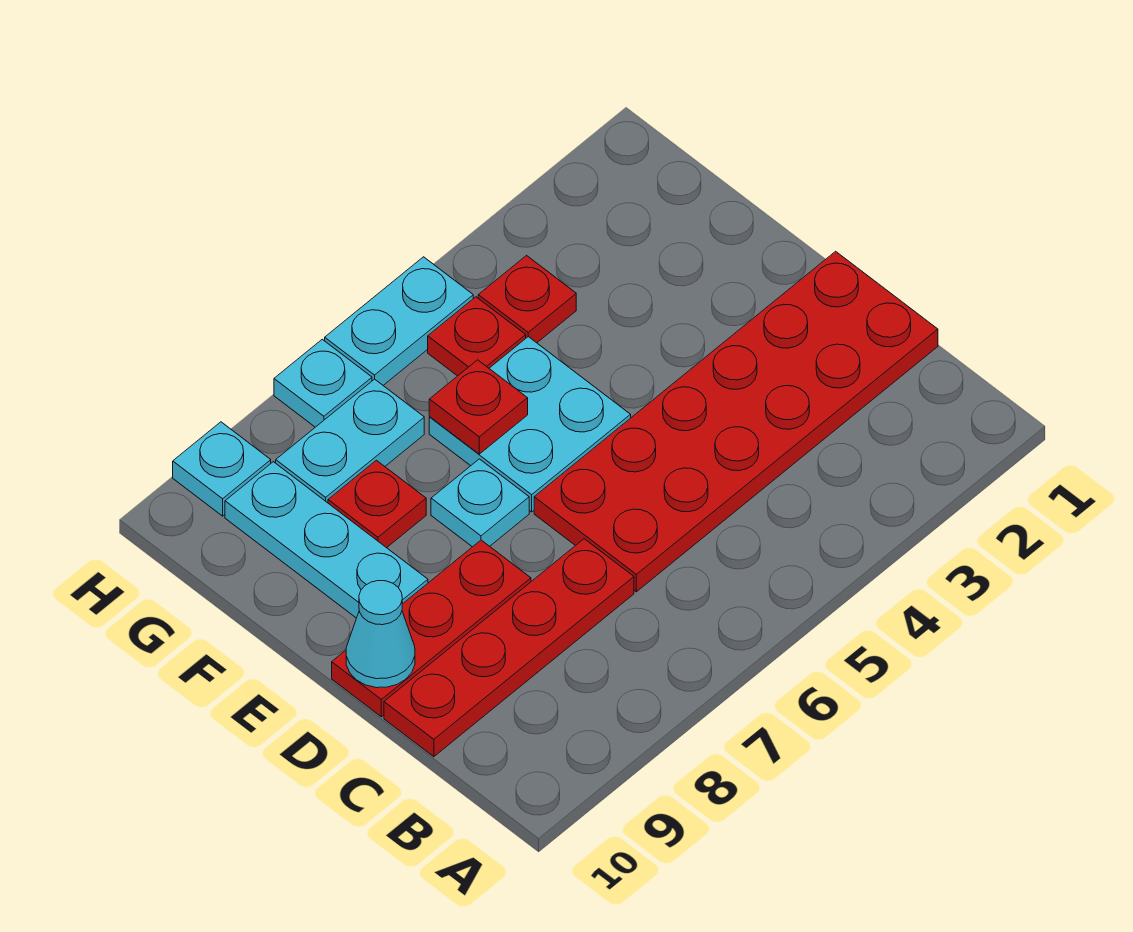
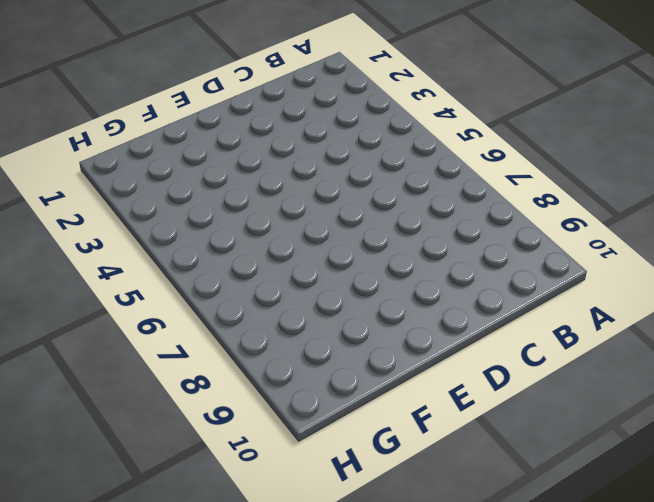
none -> red 2x6 plate [534,251,938,592]
none -> red 1x4 plate [384,539,634,757]
none -> red 1x3 plate [332,540,531,717]

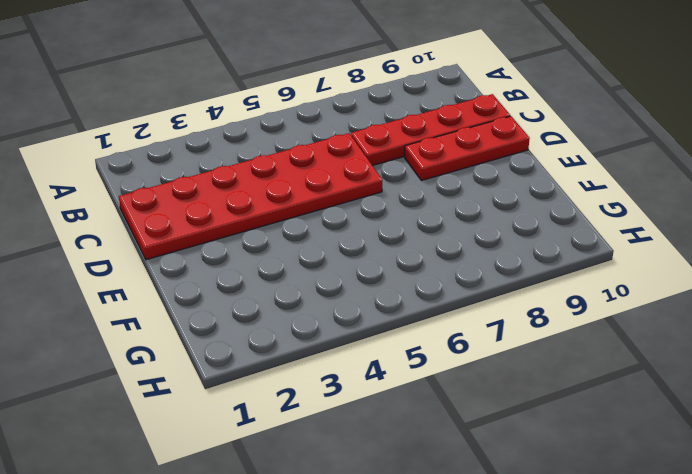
none -> cyan 2x2 plate [429,337,631,512]
none -> cyan 1x1 plate [431,459,529,547]
none -> cyan 1x3 plate [225,462,428,618]

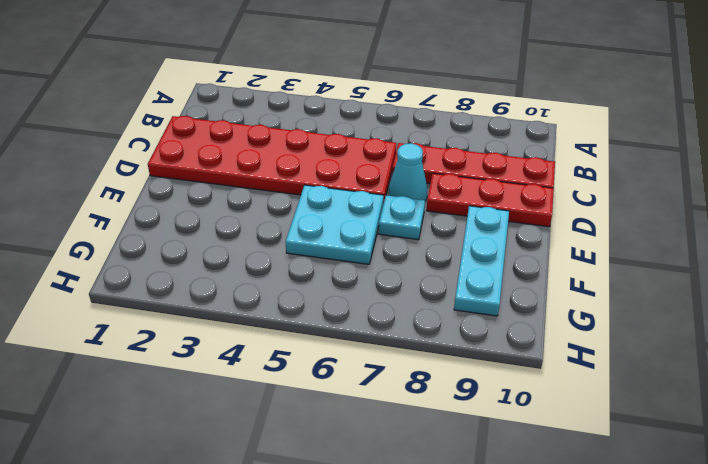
cyan 1x1 cone [389,143,427,201] -> cyan 1x1 cone moved to [346,581,415,688]
none -> red 1x1 plate [328,460,426,548]
none -> red 1x1 plate [478,256,576,343]
none -> red 1x1 plate [428,297,526,376]

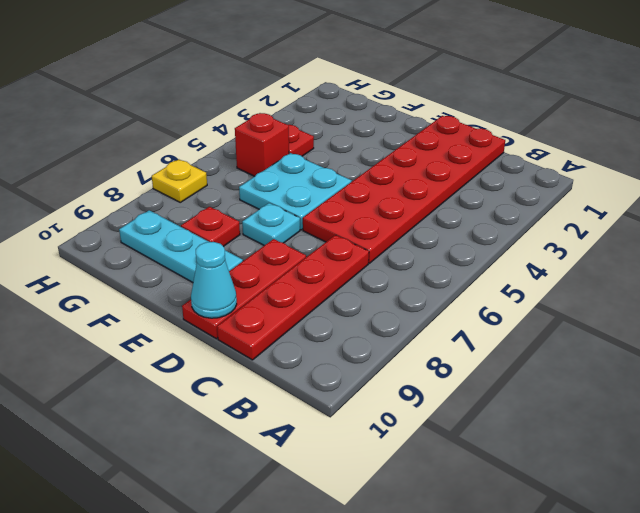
red 1x1 brick [235,113,289,176] -> red 1x1 plate [428,297,526,376]
yellow 1x1 plate [152,159,207,202] -> cyan 1x1 plate [274,339,372,427]
none -> cyan 1x2 plate [276,379,424,503]
none -> cyan 1x2 plate [325,257,473,385]
none -> cyan 1x1 plate [173,422,271,516]

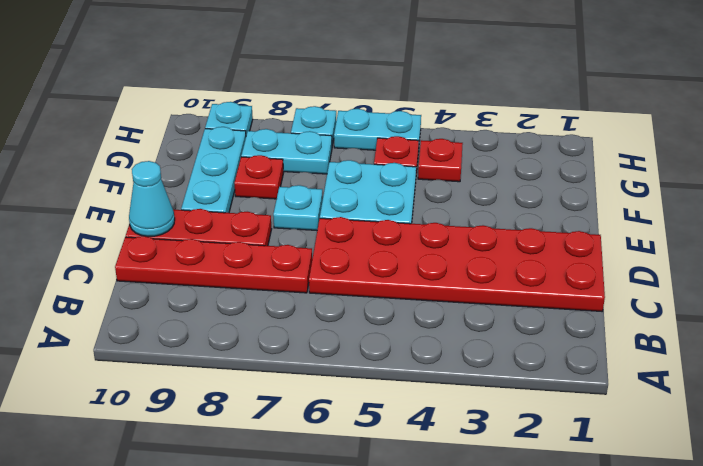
none -> red 1x1 plate [429,360,528,454]

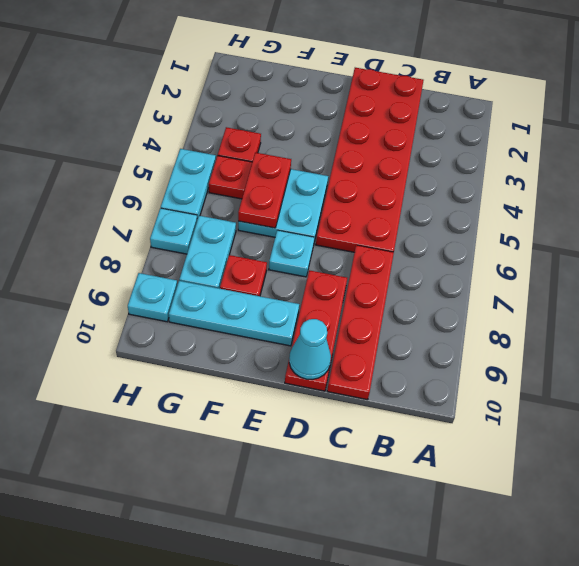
red 1x2 plate [238,152,291,228] -> red 1x1 plate [429,360,528,454]

